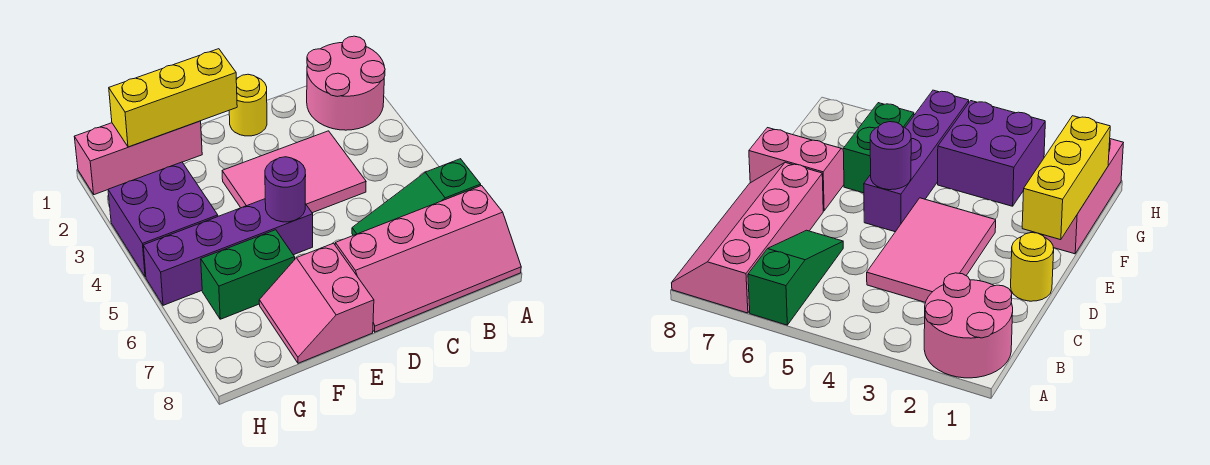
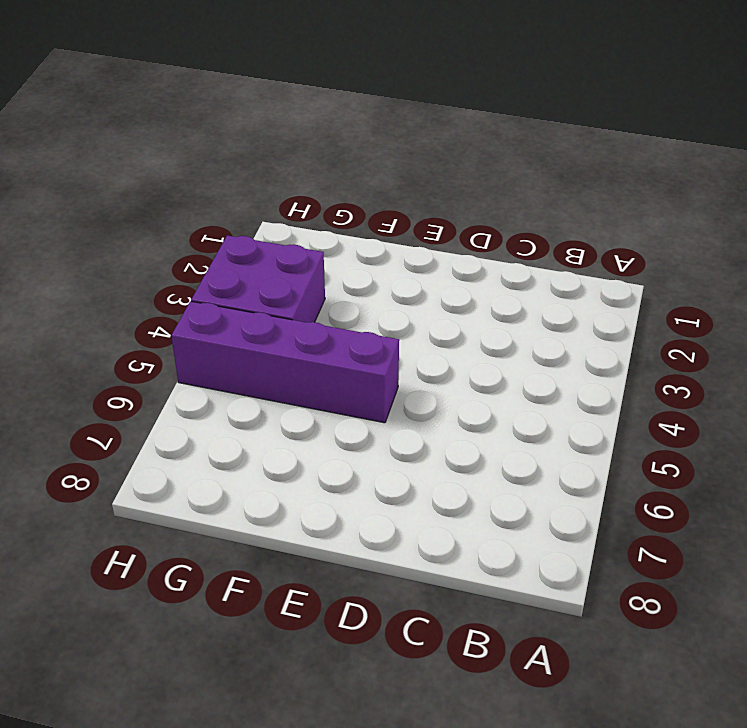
none -> pink 2x2 round brick [307,36,385,130]
none -> green 1x3 slope [352,159,481,235]
none -> pink 2x4 slope [335,186,521,332]

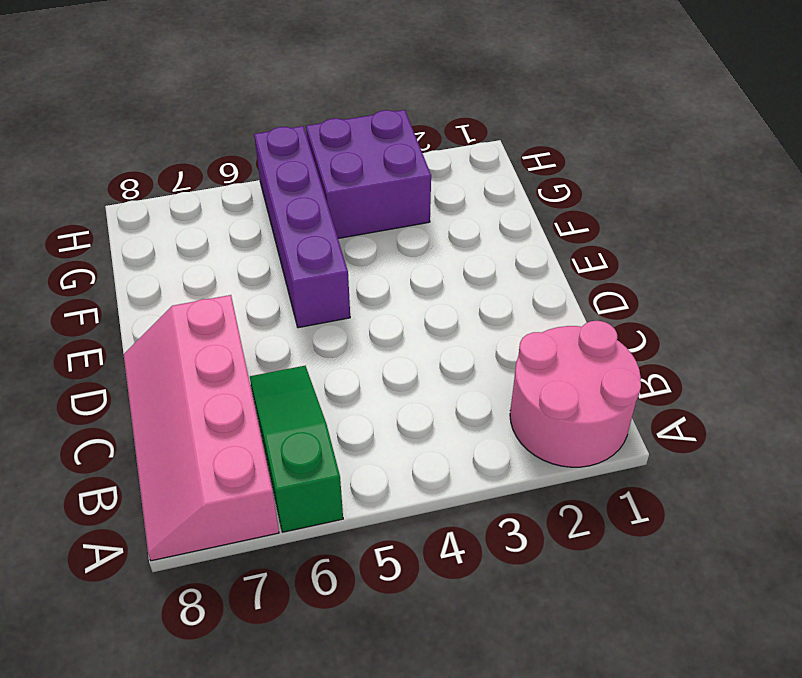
none -> pink 2x3 tile [222,131,366,213]
none -> yellow 1x1 round brick [229,74,267,136]
none -> pink 2x2 slope [259,243,374,363]

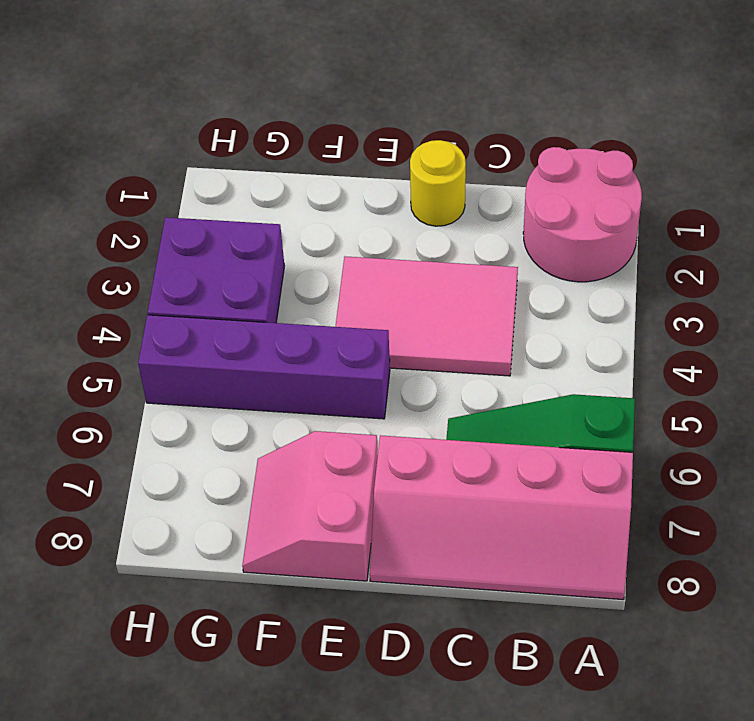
none -> pink 1x3 brick [74,121,202,195]
none -> green 1x2 brick [201,230,295,319]
none -> yellow 1x3 brick [109,49,237,147]

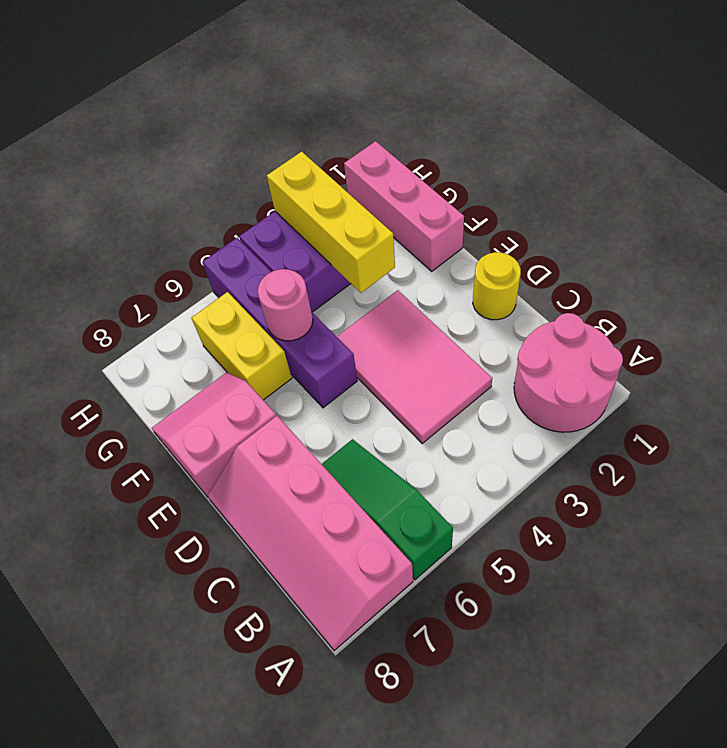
yellow 1x3 brick [267,152,395,293] -> yellow 1x3 brick moved to [109,49,237,147]
pink 1x1 round brick [258,269,313,341] -> none
yellow 1x2 brick [192,292,292,400] -> green 1x2 brick [201,230,295,319]
none -> purple 1x1 round brick [265,157,306,222]

